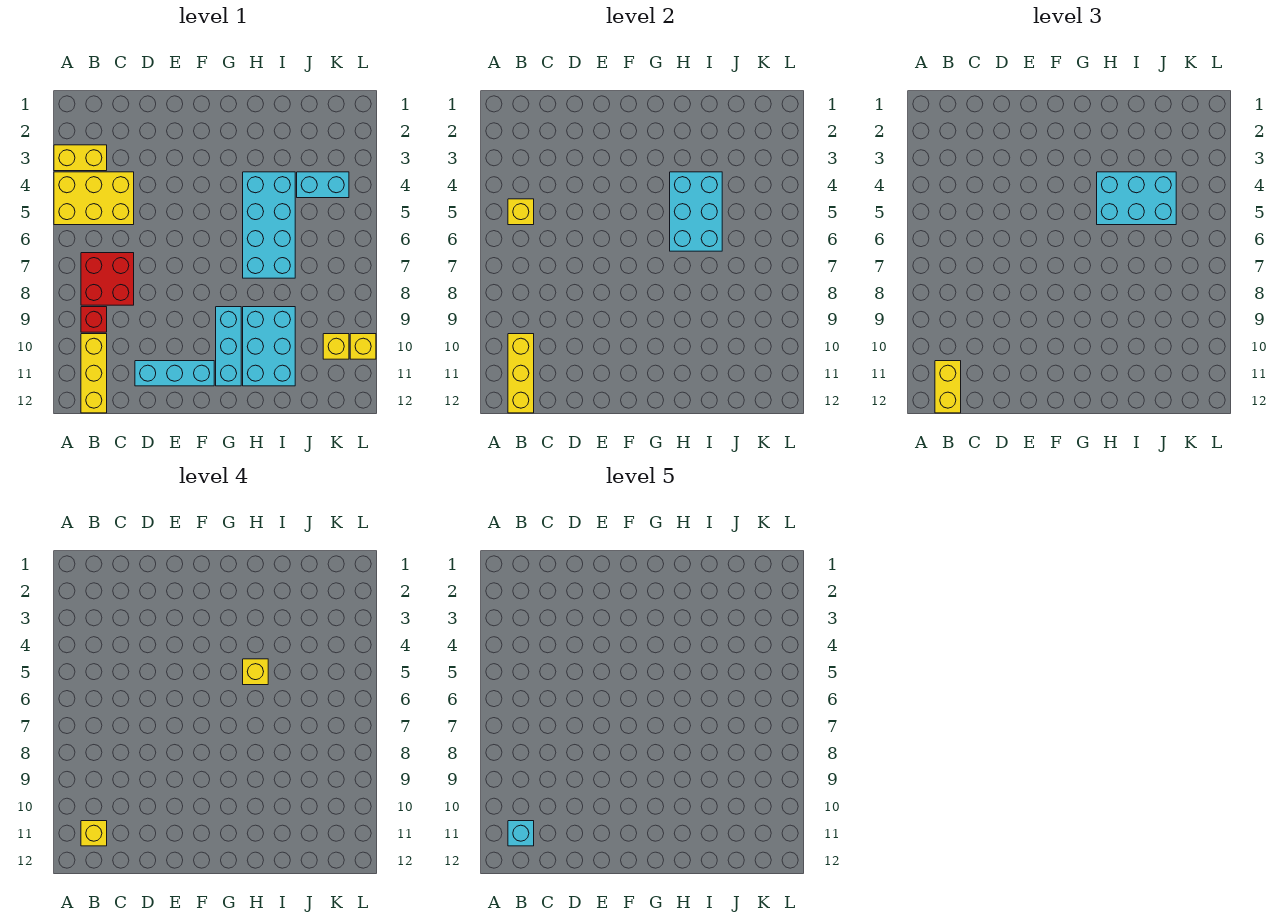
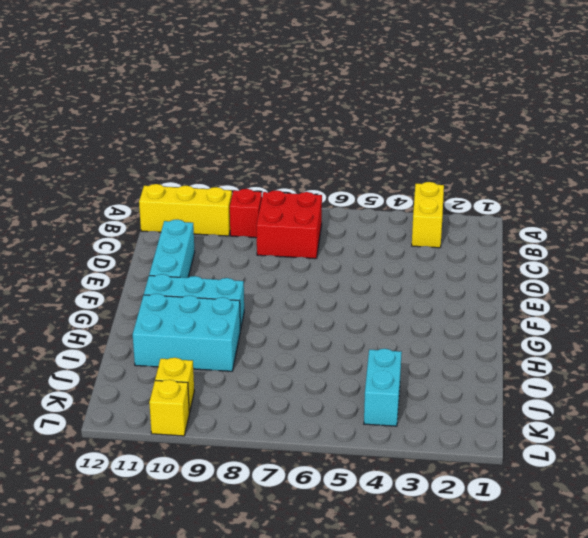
none -> yellow 2x3 brick [54,172,134,225]
none -> cyan 2x4 brick [243,172,295,278]
none -> yellow 1x1 brick [508,199,534,225]

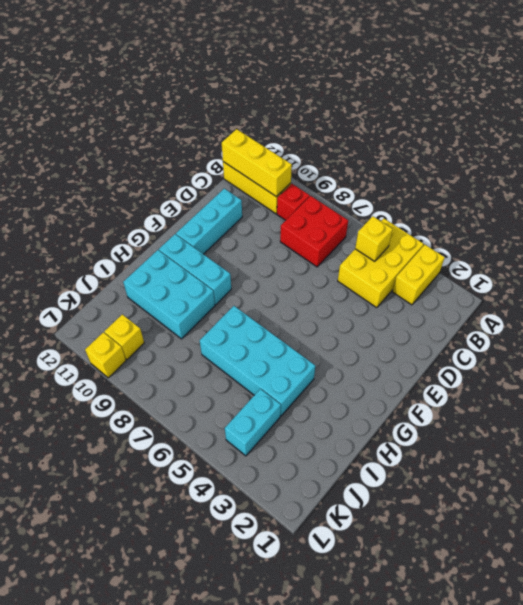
none -> cyan 2x3 brick [670,172,722,251]
none -> yellow 1x2 brick [935,361,961,413]
none -> cyan 2x3 brick [1097,172,1176,225]

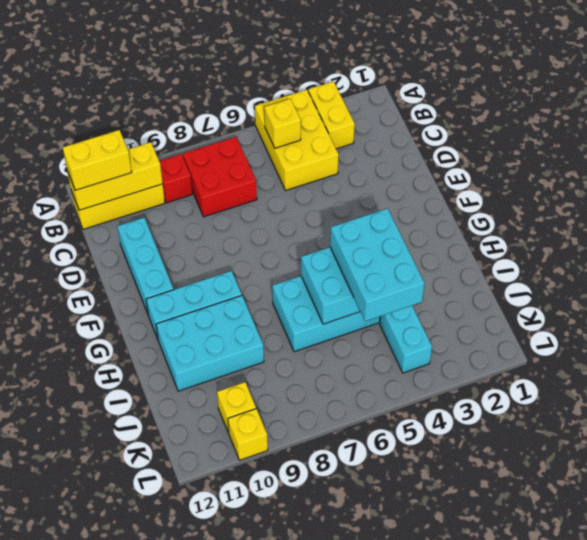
none -> yellow 1x1 brick [81,821,107,846]
none -> yellow 1x1 brick [243,659,268,685]
none -> cyan 1x1 brick [508,821,534,846]

